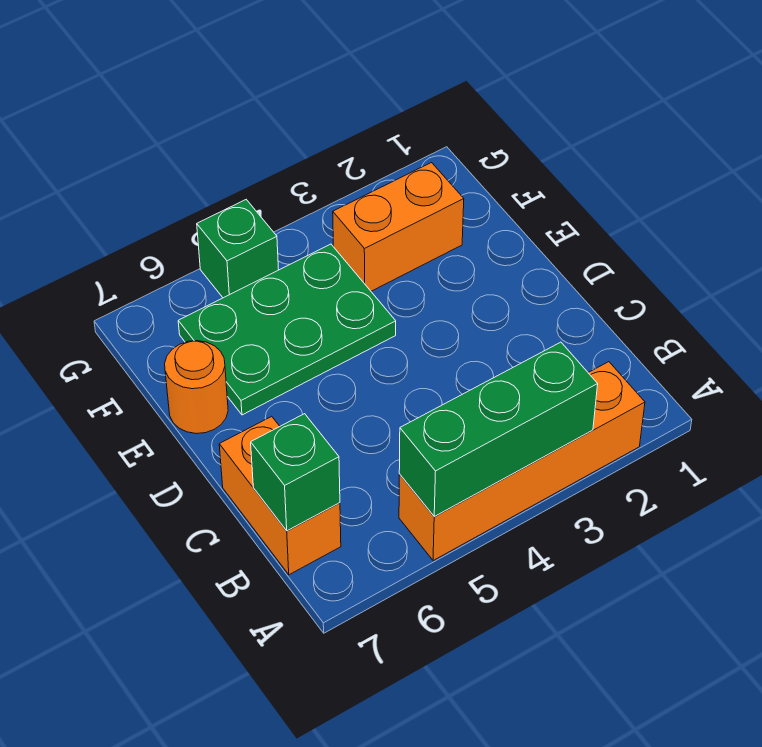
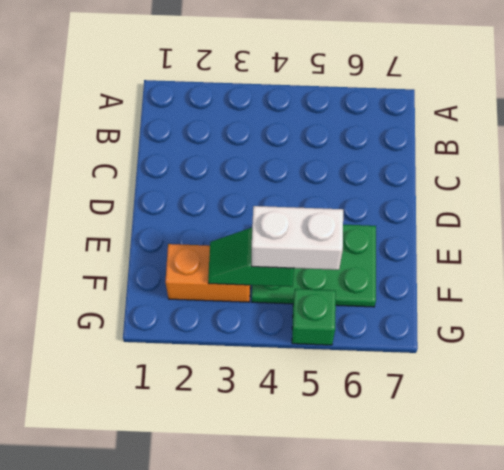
green 1x2 slope [208,228,294,287] -> none
white 1x2 brick [252,206,343,270] -> none
none -> orange 1x4 brick [399,362,645,561]
none -> orange 1x2 brick [219,416,341,575]

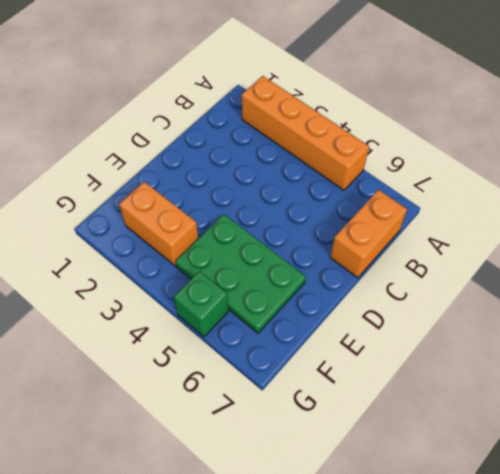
none -> orange 1x1 round brick [165,341,228,434]
none -> green 1x3 brick [399,342,598,516]

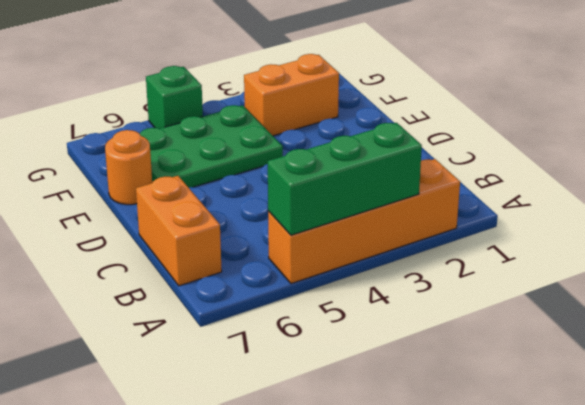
none -> green 1x1 brick [251,414,340,531]

